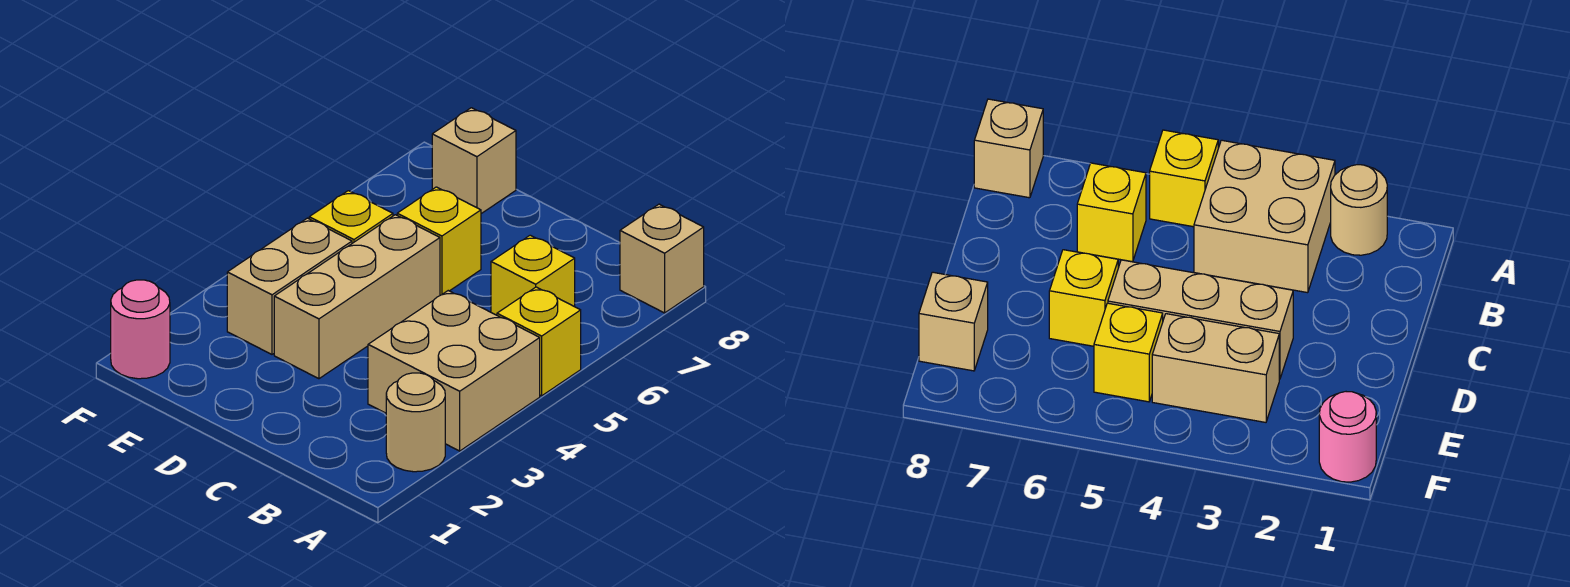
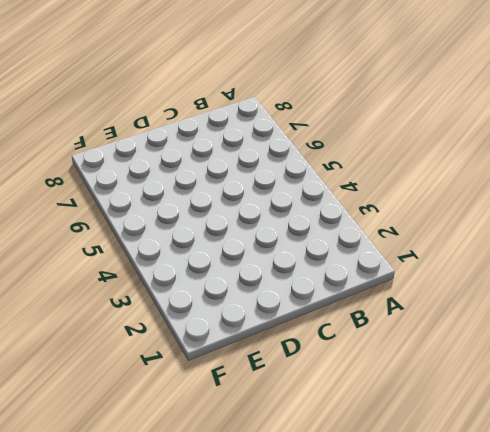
none -> tan 1x1 round brick [386,373,445,472]
none -> tan 2x2 brick [368,291,540,451]

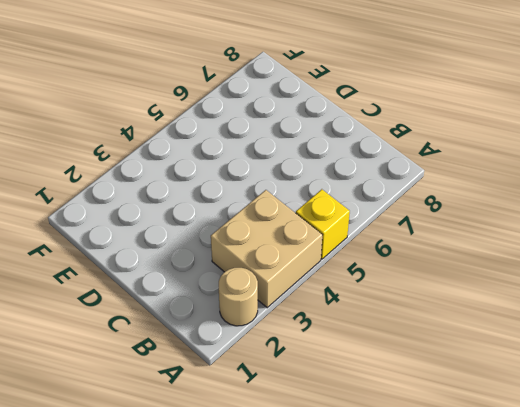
none -> tan 1x1 brick [620,204,704,313]
none -> yellow 1x1 brick [491,235,575,315]

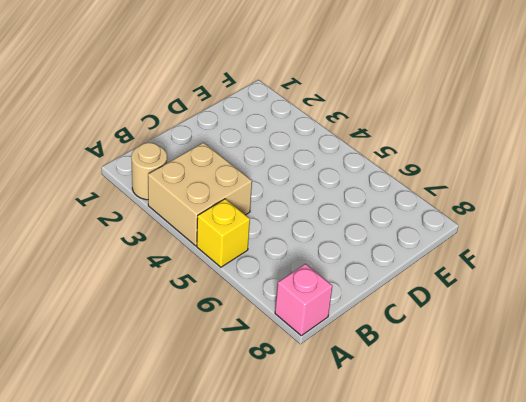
pink 1x1 brick [275,264,332,336] -> tan 1x1 brick [620,204,704,313]
none -> yellow 1x1 brick [491,235,575,315]
none -> tan 1x3 brick [274,215,440,379]

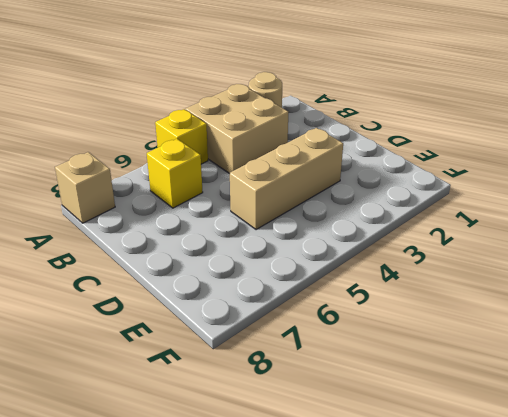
none -> yellow 1x1 brick [397,187,481,295]
none -> tan 1x2 brick [227,218,352,354]

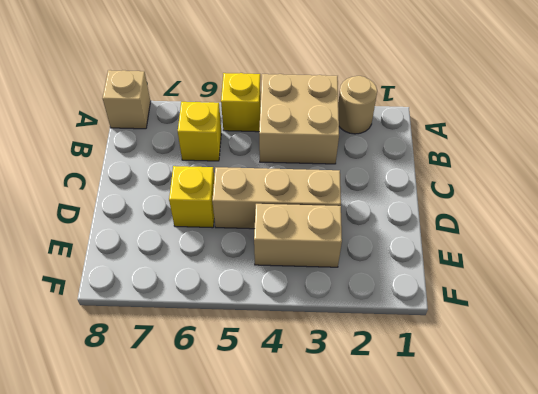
none -> yellow 1x1 brick [309,191,393,243]
none -> tan 1x1 brick [432,108,516,214]

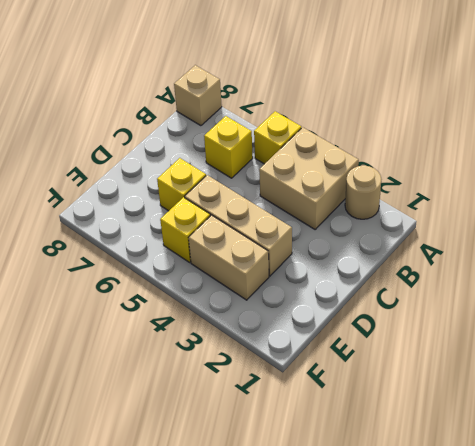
none -> tan 1x1 brick [432,108,516,214]
none -> pink 1x1 round brick [111,280,170,379]

